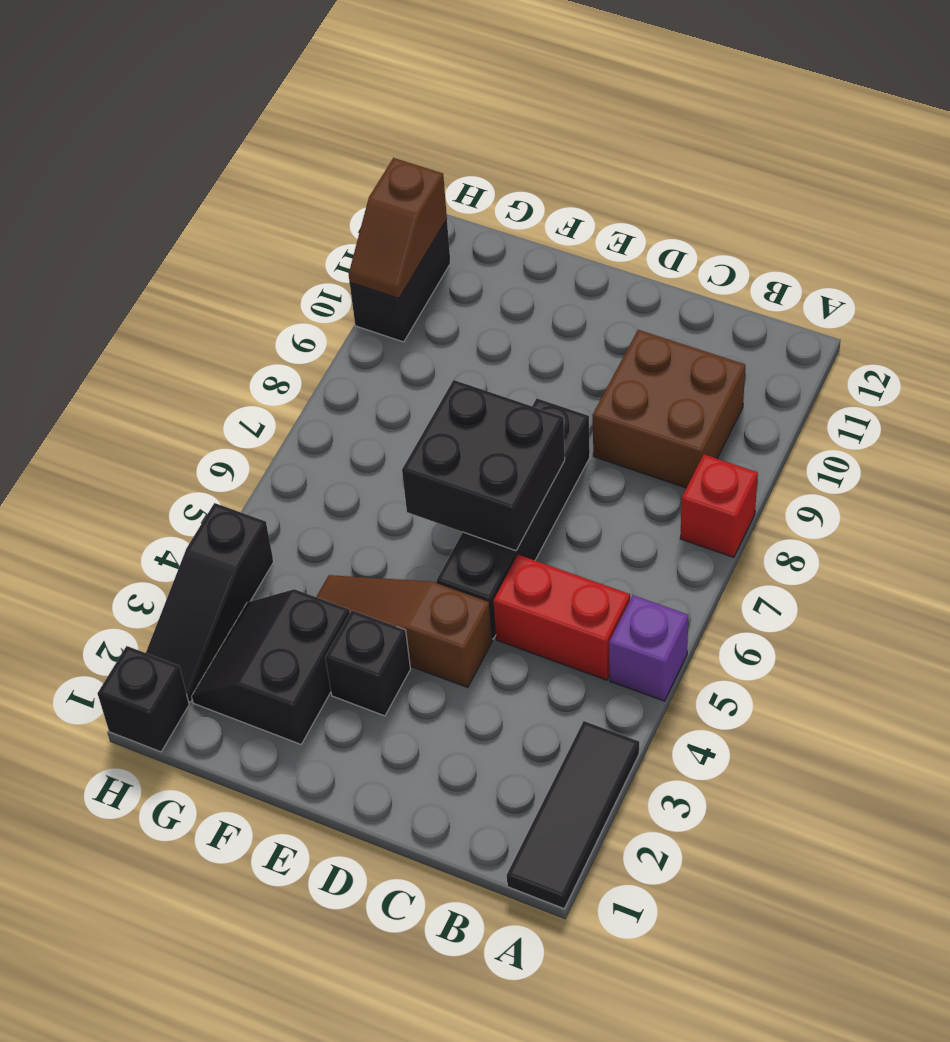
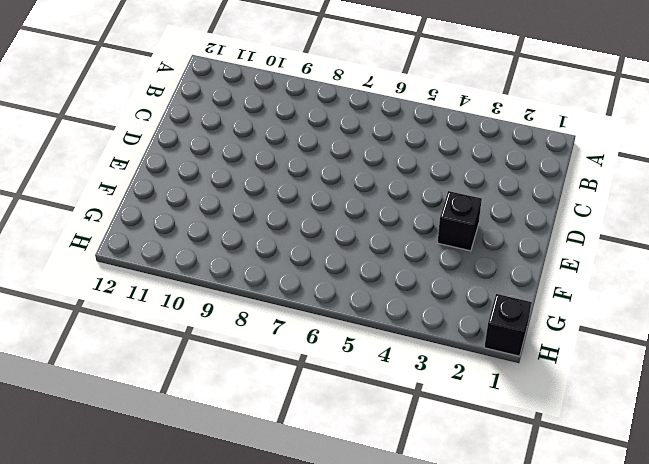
none -> black 1x3 tile [507,721,639,909]
none -> purple 1x1 brick [609,595,688,701]
none -> red 1x1 brick [680,454,758,557]

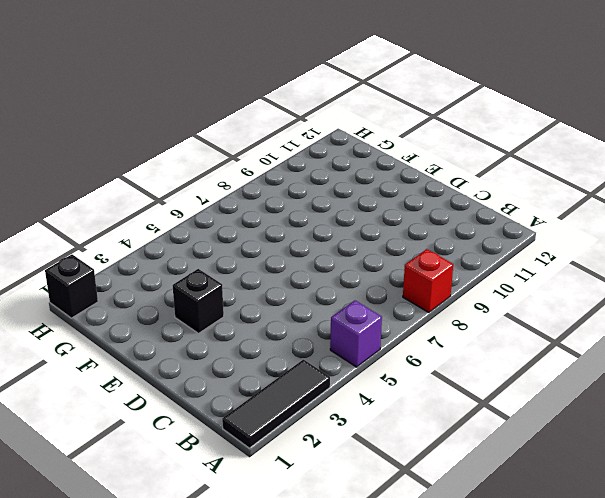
none -> red 1x2 brick [493,555,630,680]
none -> brown 2x2 brick [593,330,745,488]
none -> brown 1x3 slope [316,575,492,688]

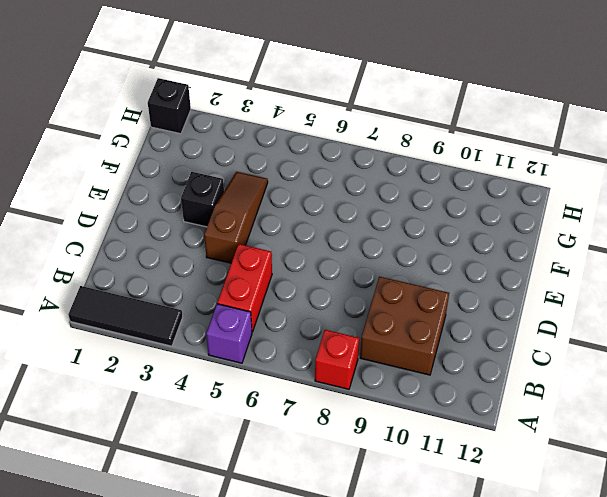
none -> black 1x4 brick [437,398,590,639]
none -> black 2x2 slope [192,589,350,744]
none -> black 1x3 slope [146,503,274,702]

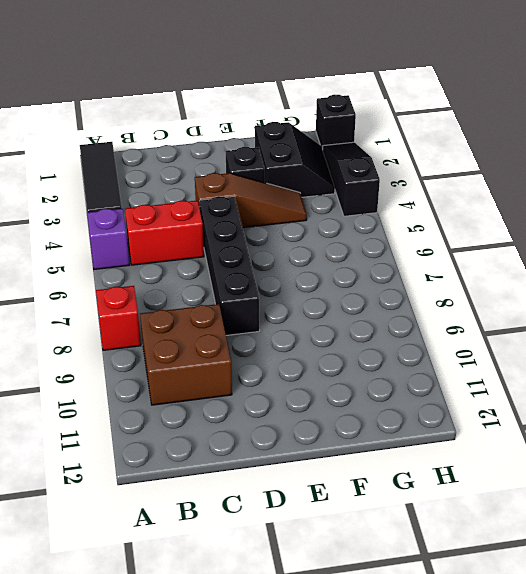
none -> black 1x2 brick [350,220,451,342]
none -> black 2x2 brick [402,380,565,551]
none -> brown 1x2 slope [349,158,447,298]

